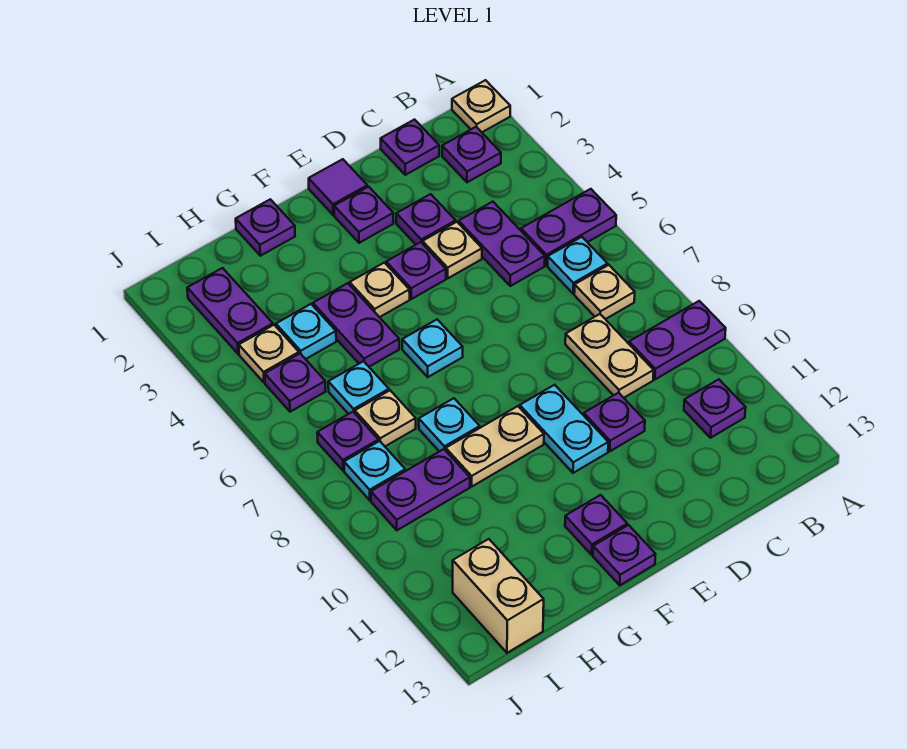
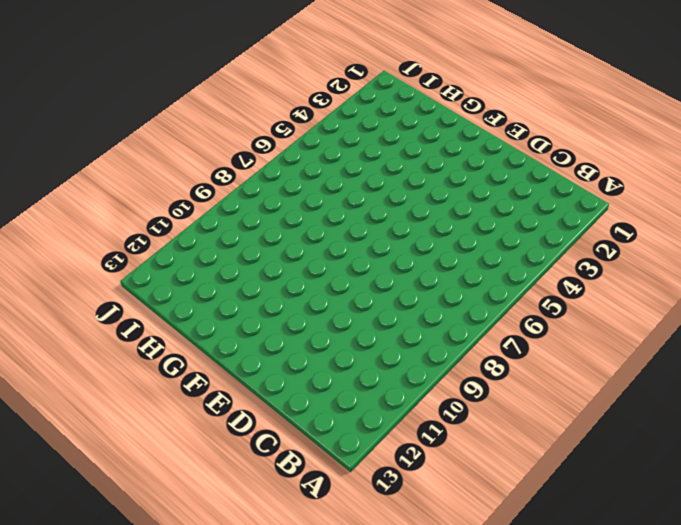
none -> tan 1x1 plate [452,80,510,132]
none -> purple 1x2 plate [521,189,616,265]
none -> purple 1x2 plate [629,301,726,379]
none -> purple 1x1 plate [442,127,501,182]

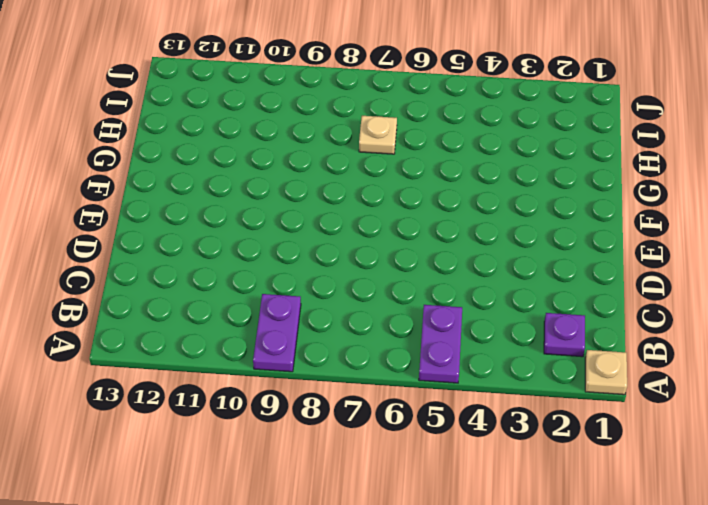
none -> cyan 1x1 plate [548,237,608,294]
none -> tan 1x1 plate [574,265,635,319]
none -> purple 1x1 plate [684,379,746,438]
none -> purple 1x1 plate [381,120,439,175]

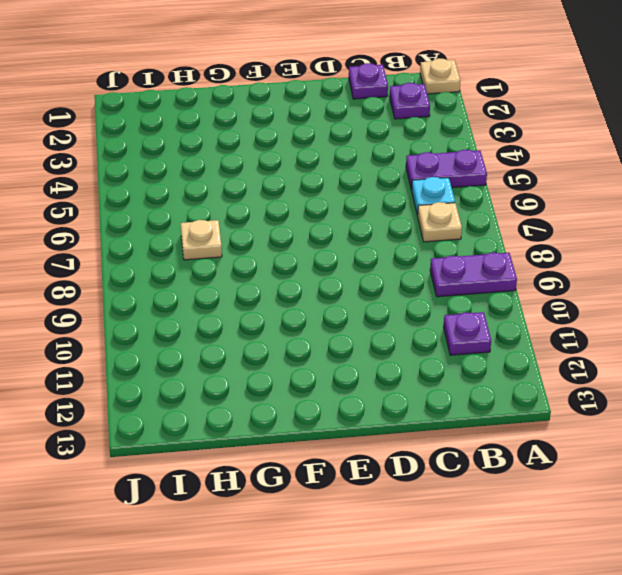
none -> purple 1x2 plate [459,202,545,286]
none -> tan 1x2 plate [565,314,654,398]
none -> purple 1x1 plate [396,194,456,244]
none -> tan 1x1 plate [423,222,482,278]

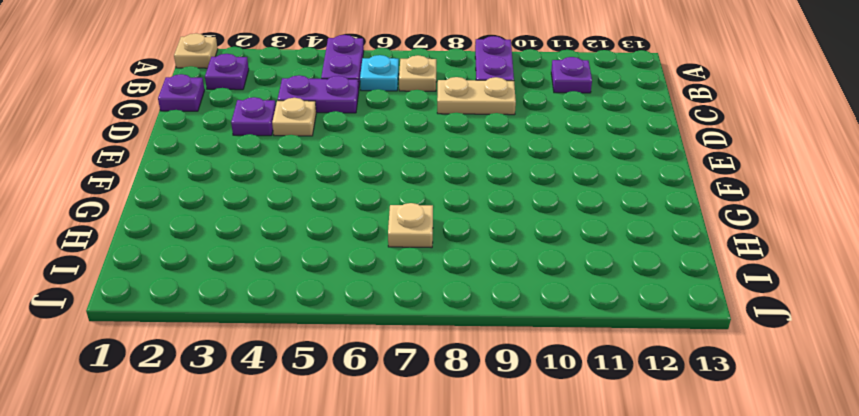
none -> purple 1x1 plate [584,393,645,451]
none -> purple 1x1 tile [309,159,367,215]
none -> purple 1x1 plate [334,187,394,243]
none -> purple 1x1 plate [386,242,446,299]

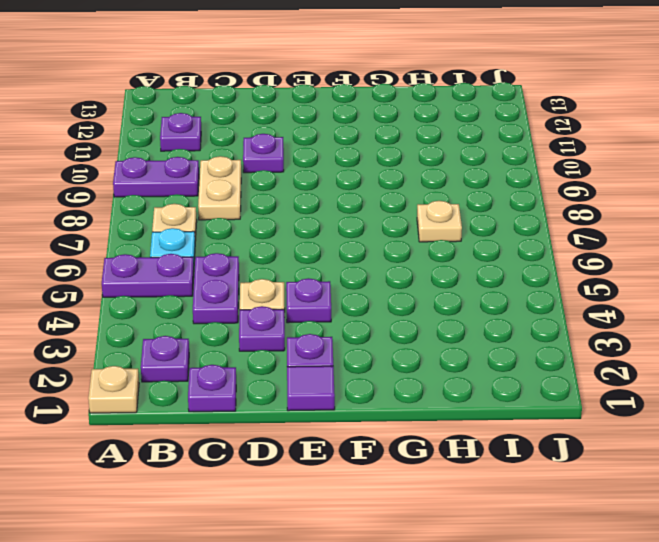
none -> cyan 1x2 plate [520,385,608,473]
none -> tan 1x1 plate [350,263,410,317]
none -> cyan 1x1 plate [402,319,463,377]
none -> tan 1x2 plate [446,406,544,486]

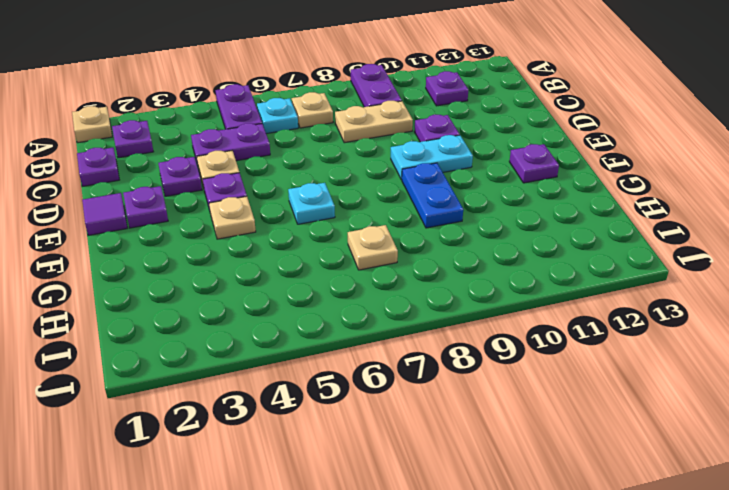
blue 1x2 plate [402,163,463,228] -> tan 1x2 plate [446,406,544,486]
none -> purple 1x1 plate [593,525,656,585]
none -> purple 1x1 plate [236,199,295,256]
none -> purple 1x2 plate [313,283,399,367]
none -> cyan 1x1 plate [419,398,480,452]

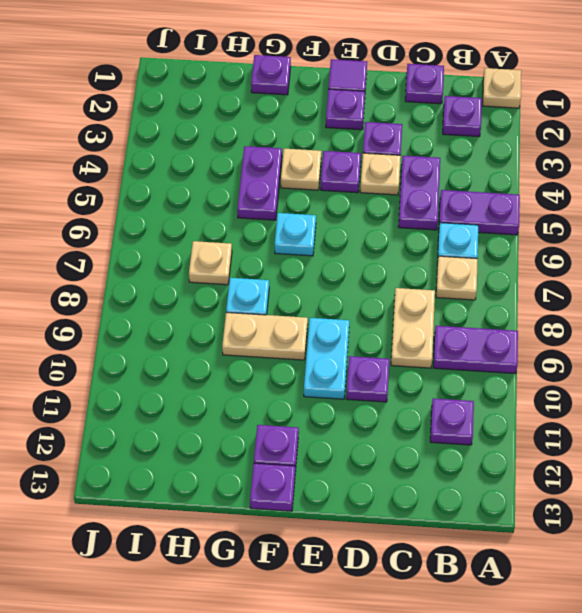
none -> cyan 1x1 plate [276,304,336,359]
none -> cyan 1x1 plate [328,361,389,414]
none -> purple 1x2 plate [371,449,470,530]
none -> purple 1x2 plate [187,268,273,354]

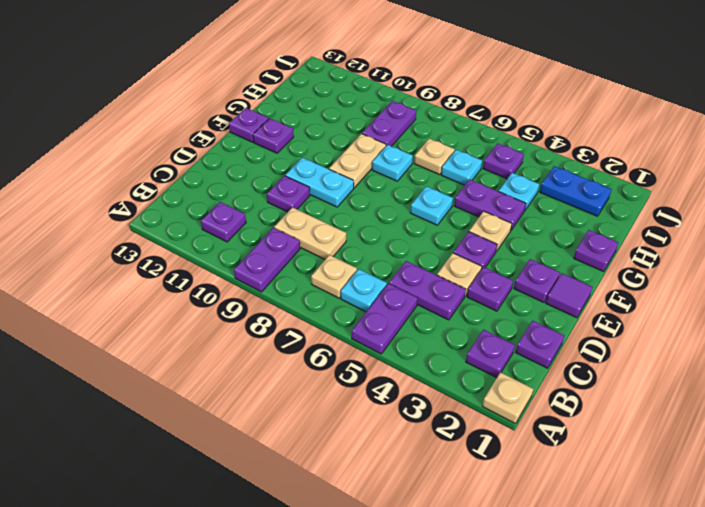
blue 1x2 plate [540,166,612,216] -> purple 1x2 plate [187,268,273,354]
none -> tan 1x1 plate [239,325,299,383]
none -> purple 1x1 plate [317,412,378,471]
none -> cyan 1x1 plate [344,441,405,500]
none -> tan 1x2 brick [453,539,544,653]

